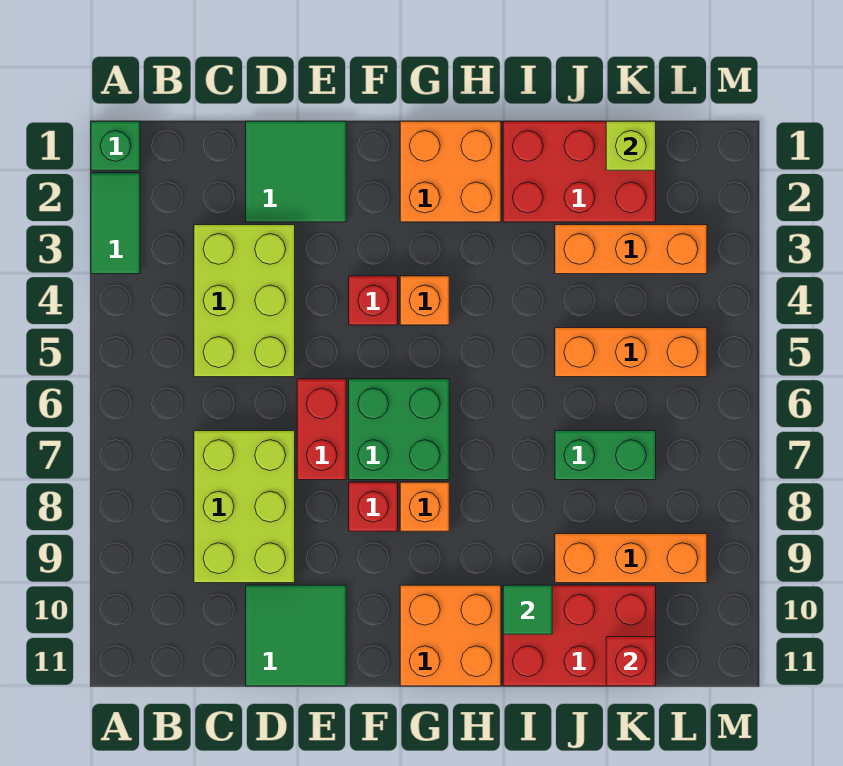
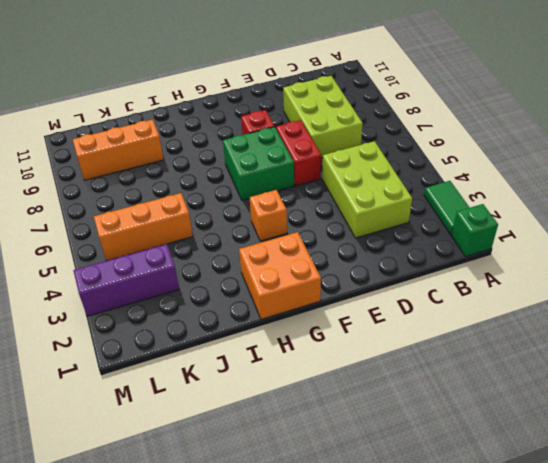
purple 1x3 brick [73,244,179,317] -> orange 1x3 brick [555,225,707,274]
none -> green 2x2 tile [246,121,346,222]
none -> green 2x2 tile [246,585,346,686]
none -> red 1x1 brick [349,276,398,325]

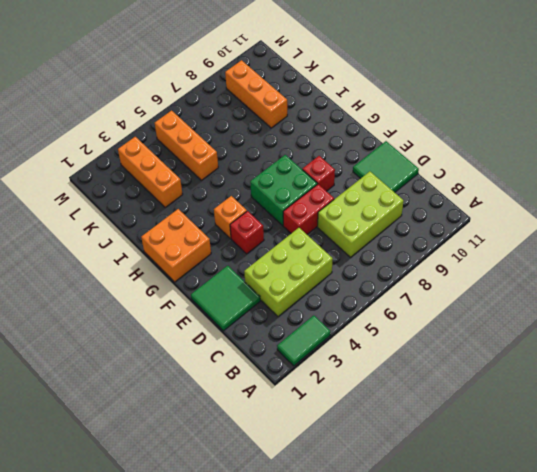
none -> green 1x1 brick [91,121,140,170]
none -> orange 1x1 brick [400,482,449,531]
none -> orange 2x2 brick [400,585,501,686]

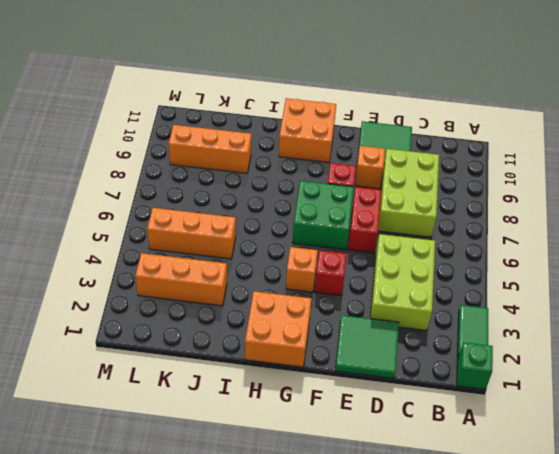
orange 1x1 brick [355,146,385,189] -> orange 1x1 brick moved to [400,482,449,531]
none -> red 2x3 brick [503,121,656,222]
none -> red 2x3 brick [503,585,656,686]
none -> green 1x2 brick [555,431,656,480]

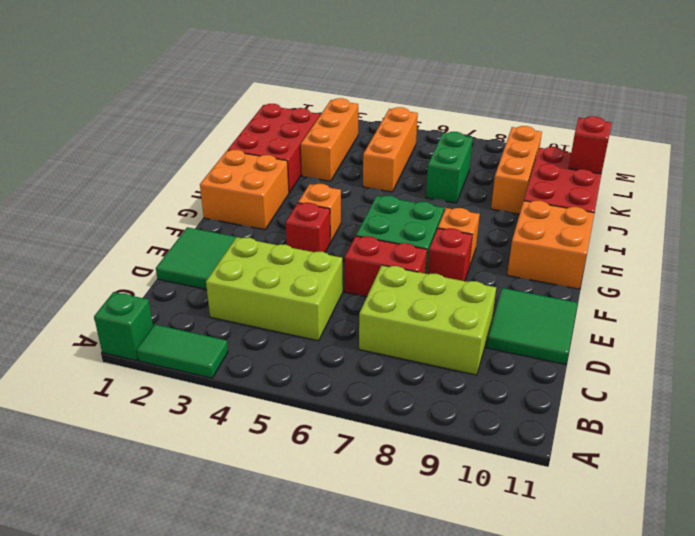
none -> green 1x1 tile [503,585,552,634]
none -> lime 1x1 brick [606,121,656,170]

